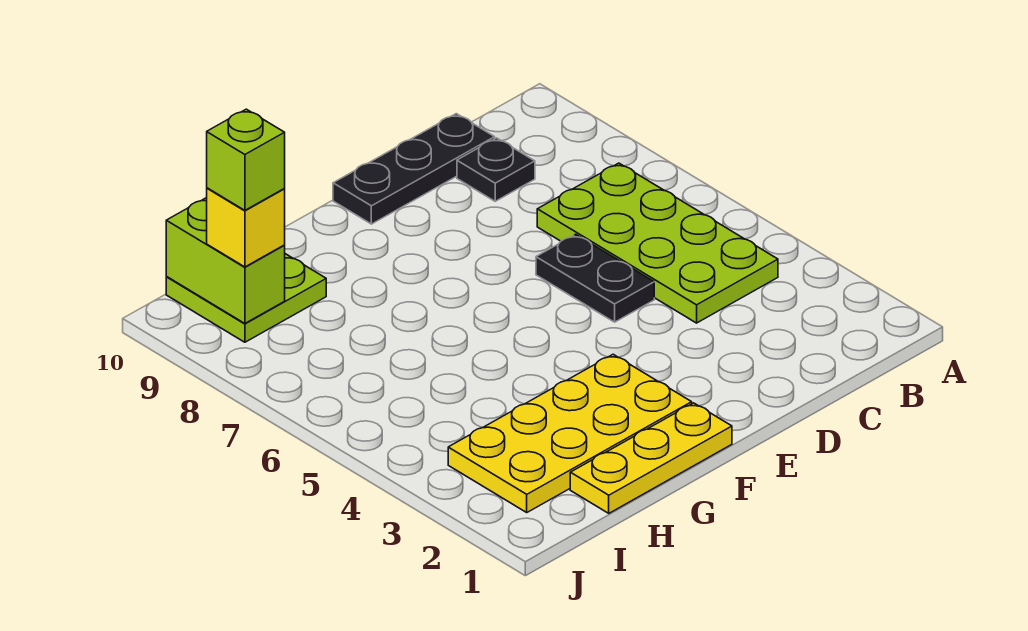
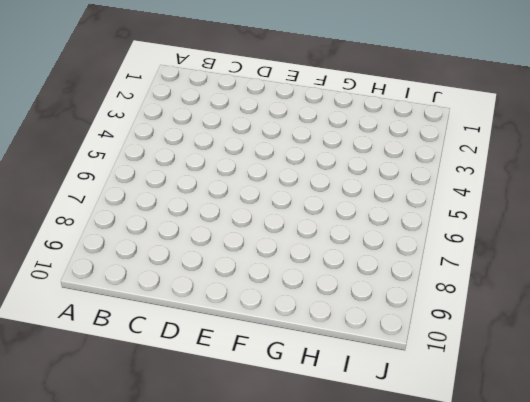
none -> lime 2x4 plate [537,163,778,323]
none -> black 1x1 plate [457,138,535,201]

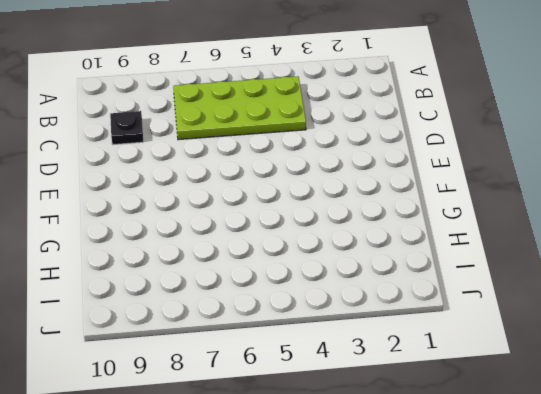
none -> black 1x3 plate [333,114,495,224]
none -> black 1x2 plate [536,234,654,322]

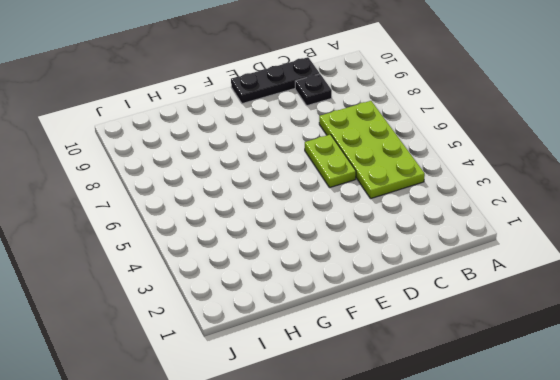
lime 1x2 plate [305,135,356,188] -> black 1x2 plate [536,234,654,322]
none -> yellow 1x3 plate [570,403,732,513]
none -> yellow 2x4 plate [448,354,692,512]

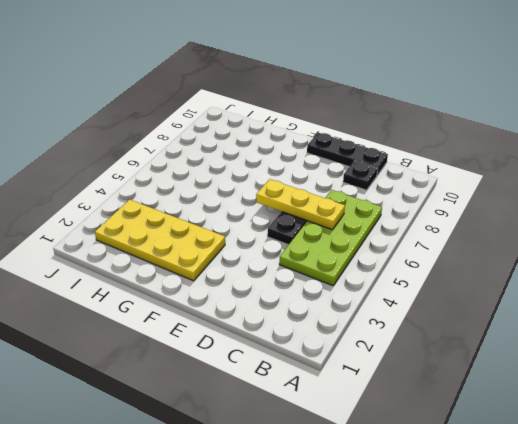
yellow 1x3 plate [256,179,345,229] -> yellow 1x3 plate moved to [570,403,732,513]
none -> lime 2x2 plate [166,254,326,342]
none -> lime 1x2 brick [166,198,285,323]

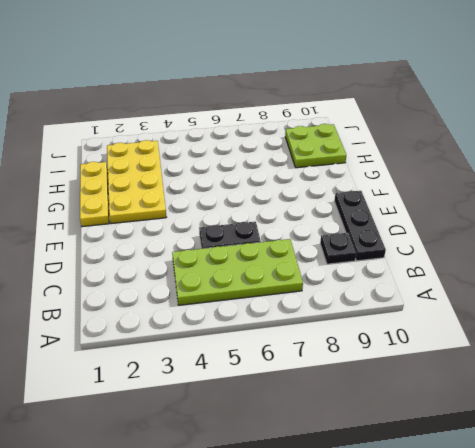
none -> lime 1x2 brick [166,198,285,323]
none -> yellow 1x1 brick [207,188,285,267]

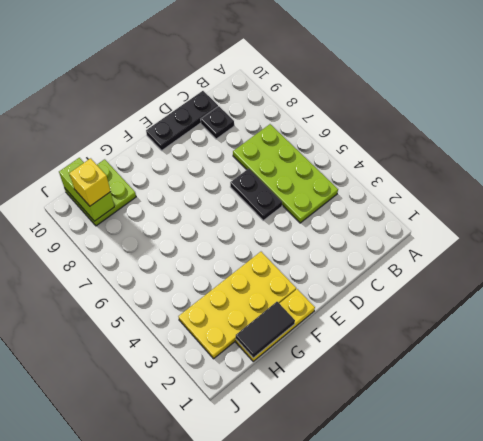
black 1x2 tile [236,302,295,358] -> none
none -> lime 1x1 brick [207,109,285,210]

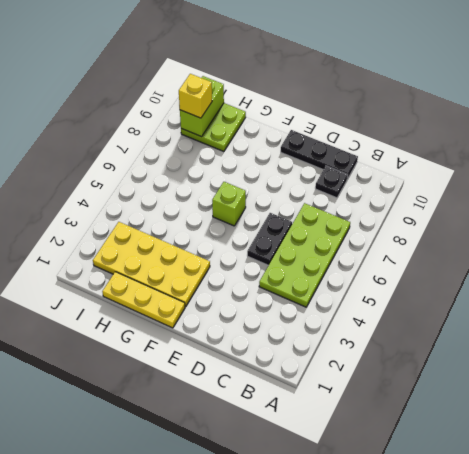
lime 1x1 brick [212,182,246,226] -> lime 1x1 brick moved to [207,109,285,210]

